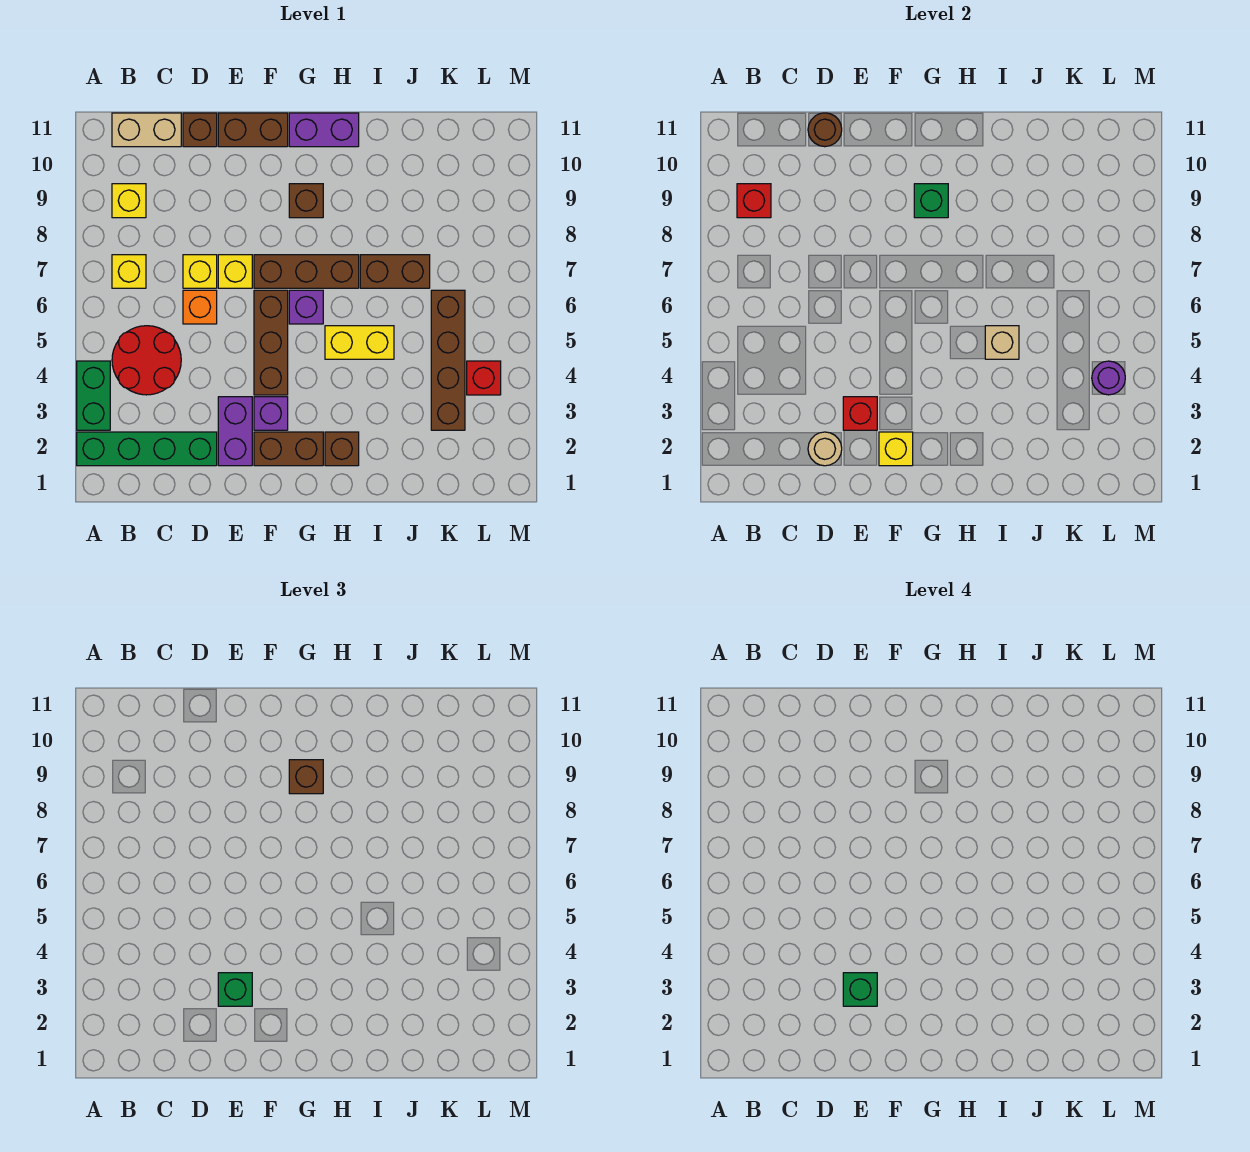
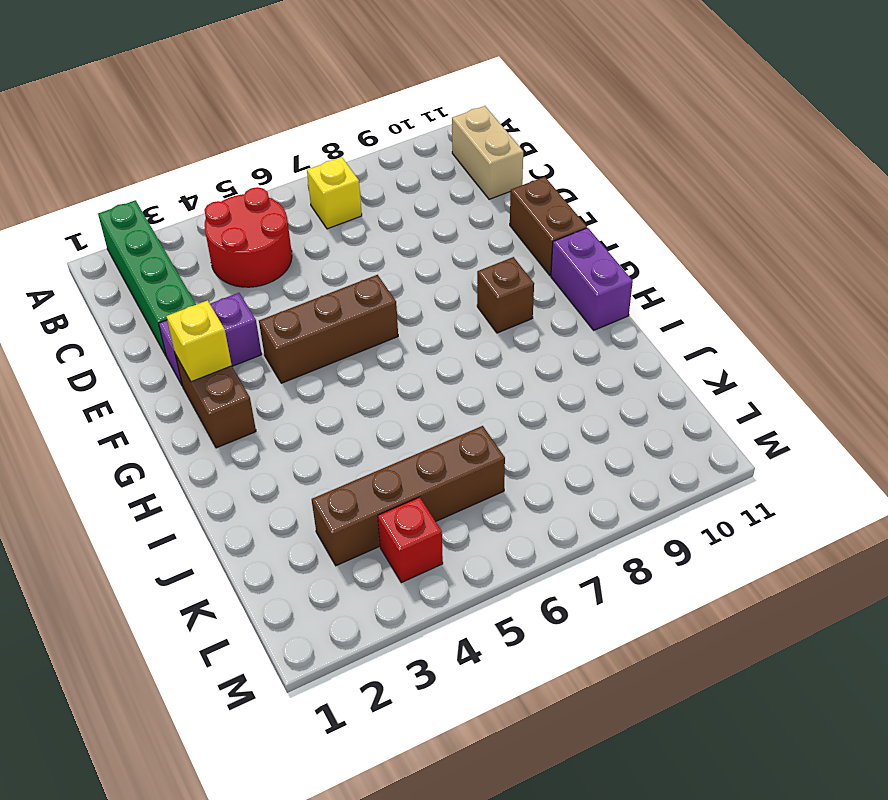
none -> green 1x2 brick [77,361,110,430]
none -> yellow 1x1 brick [112,184,146,218]
none -> orange 1x1 brick [183,290,217,324]
none -> yellow 1x1 brick [183,255,217,288]

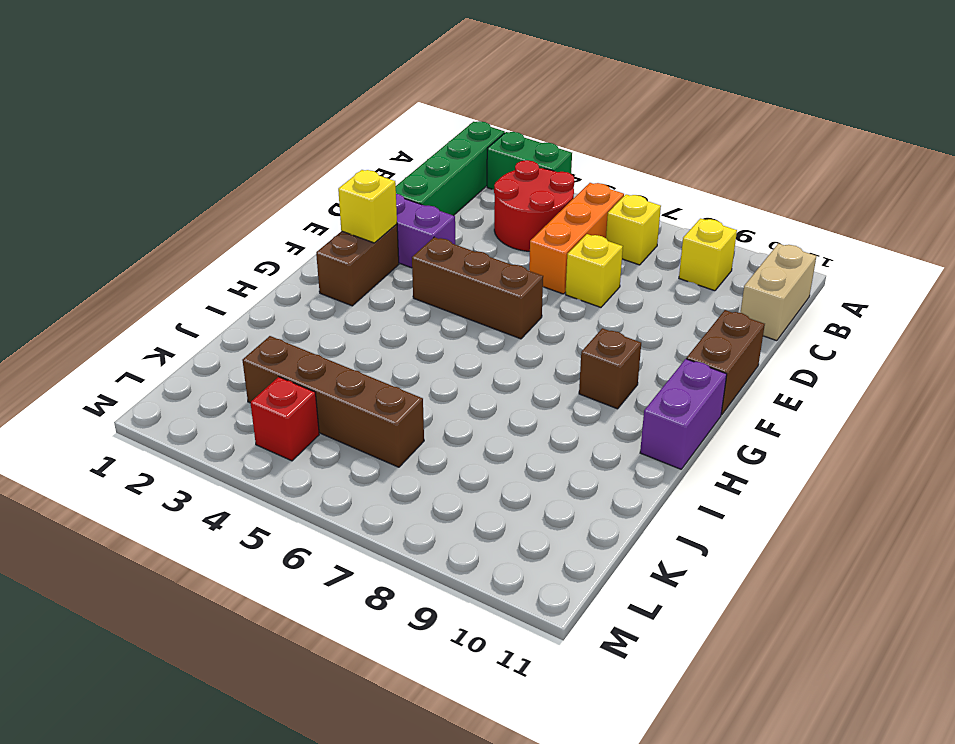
orange 1x3 brick [529,183,624,294] -> orange 1x1 brick [183,290,217,324]
none -> brown 1x1 brick [183,113,217,147]
none -> yellow 1x1 brick [218,255,252,288]
none -> purple 1x1 brick [254,397,288,430]
none -> brown 1x3 brick [254,255,359,288]

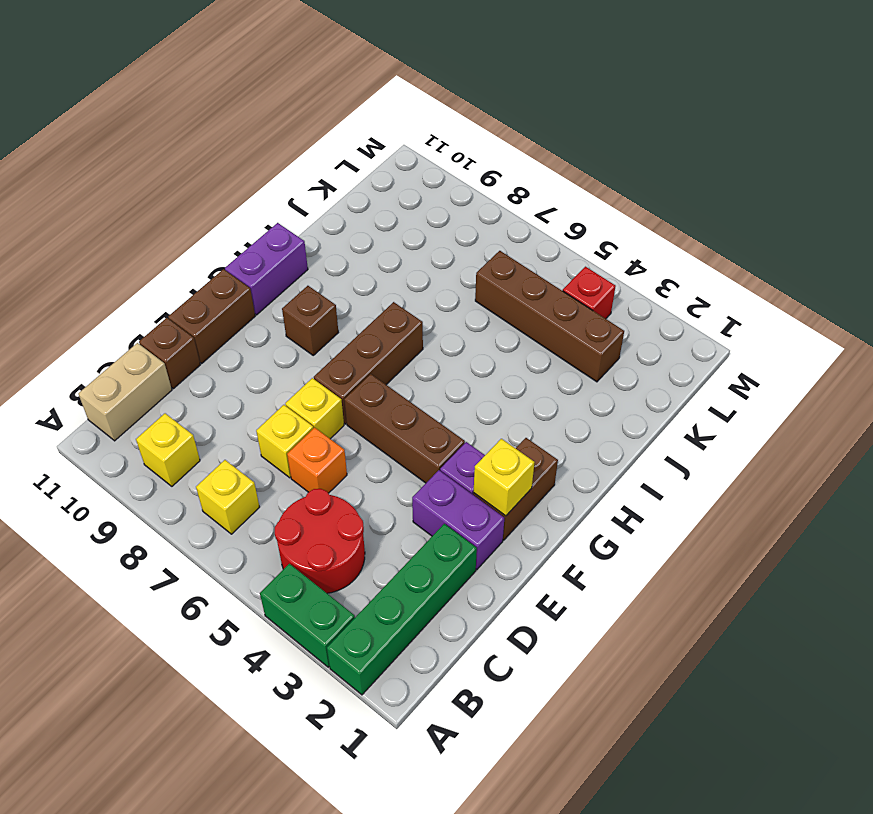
none -> purple 1x1 brick [289,290,323,324]
none -> brown 1x1 brick [325,432,359,466]
none -> yellow 1x2 brick [325,326,394,359]
none -> brown 1x2 brick [360,255,430,288]

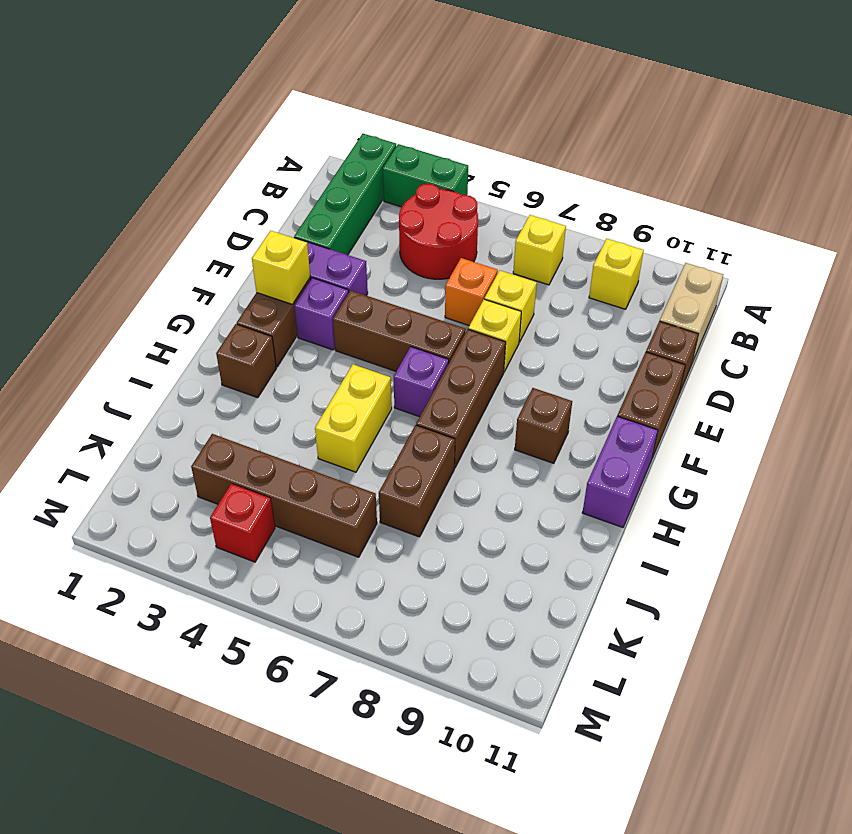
none -> red 1x1 brick [737,184,771,218]
none -> tan 1x1 round brick [808,432,842,466]
none -> brown 1x1 round brick [808,113,842,147]
none -> red 1x1 brick [843,397,877,430]

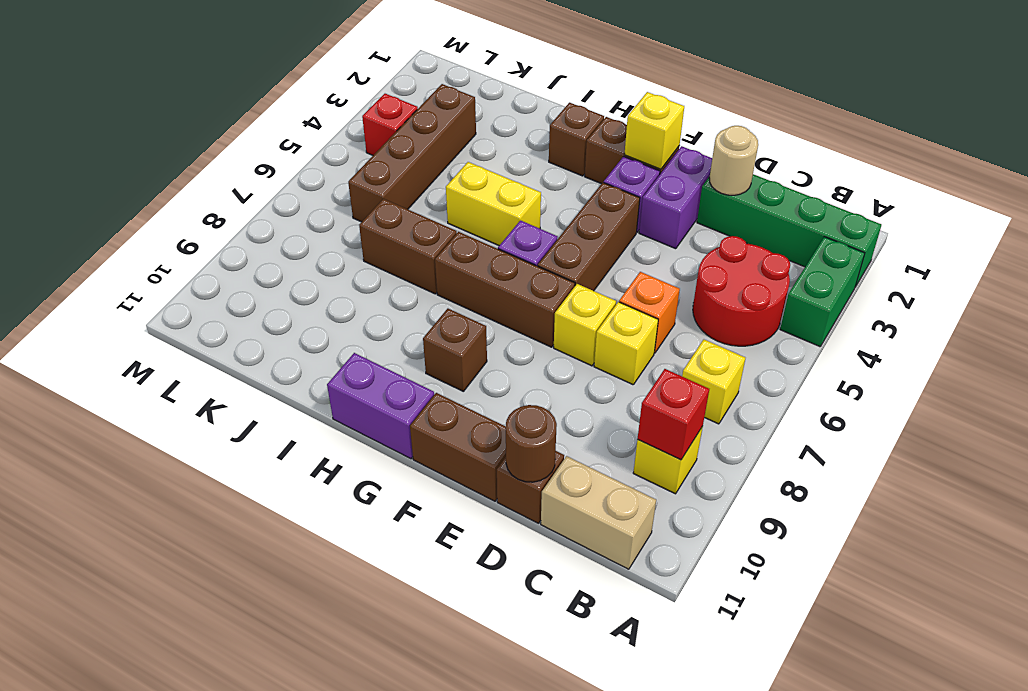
none -> red 1x1 brick [843,397,877,430]
none -> green 1x1 brick [914,184,948,218]
none -> tan 1x1 brick [985,326,1019,359]
none -> purple 1x1 round brick [1092,361,1125,395]

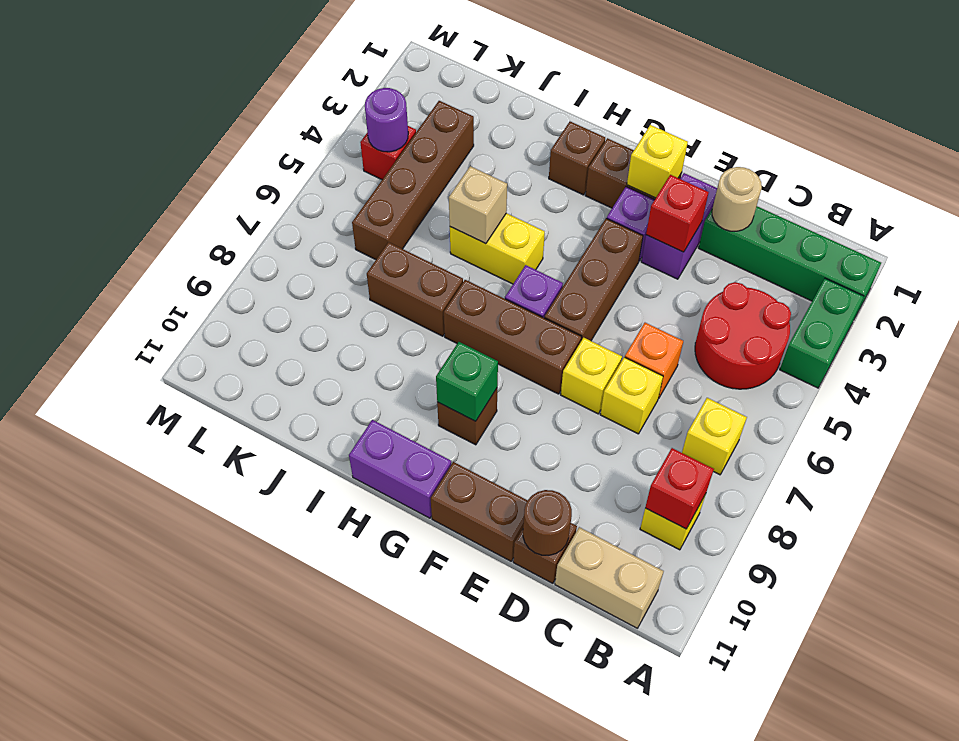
none -> green 1x1 brick [218,973,252,1006]
none -> brown 1x1 brick [289,760,323,794]
none -> green 1x1 brick [843,973,877,1006]

